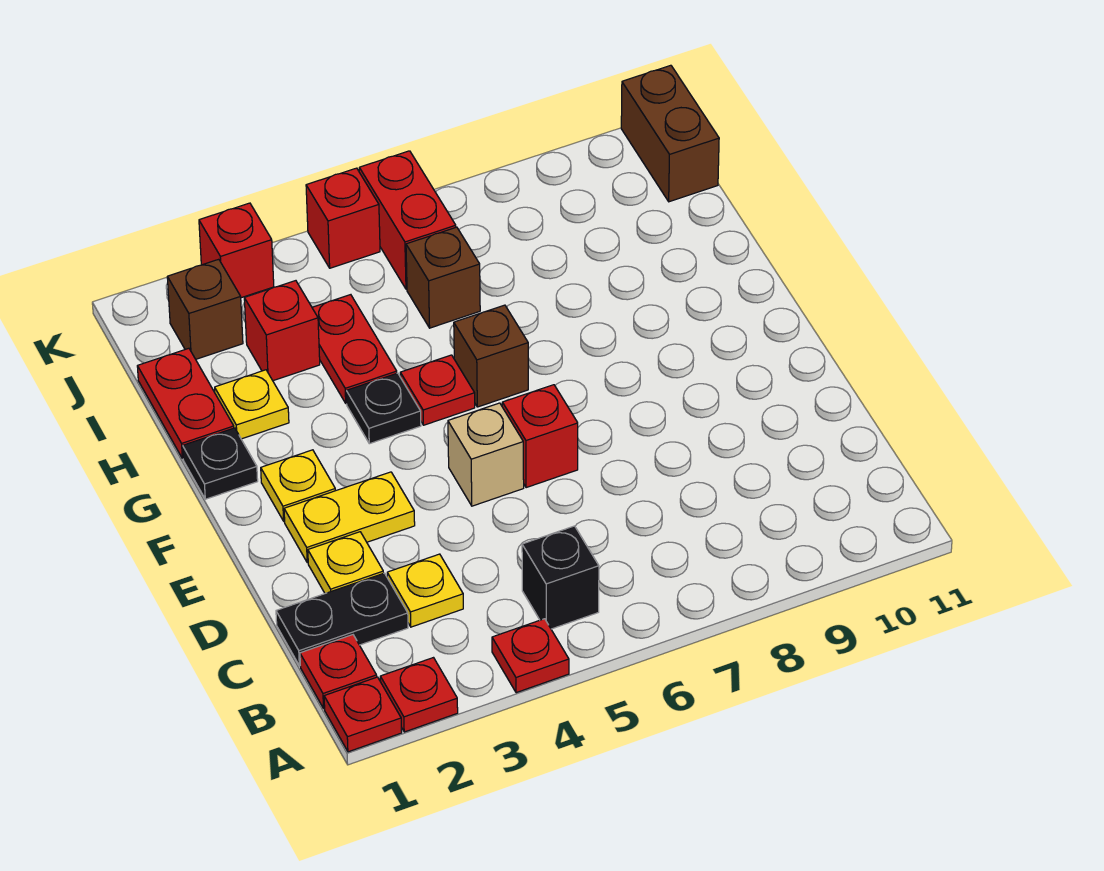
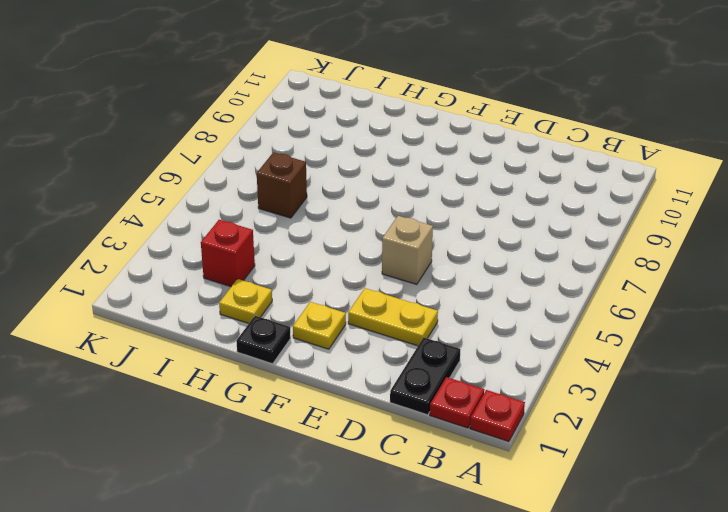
yellow 1x2 plate [348,288,438,346] -> yellow 1x2 plate turned to [284,472,415,563]
none -> red 1x1 plate [380,658,458,732]
none -> red 1x1 plate [492,619,569,693]
none -> black 1x1 brick [522,526,599,629]

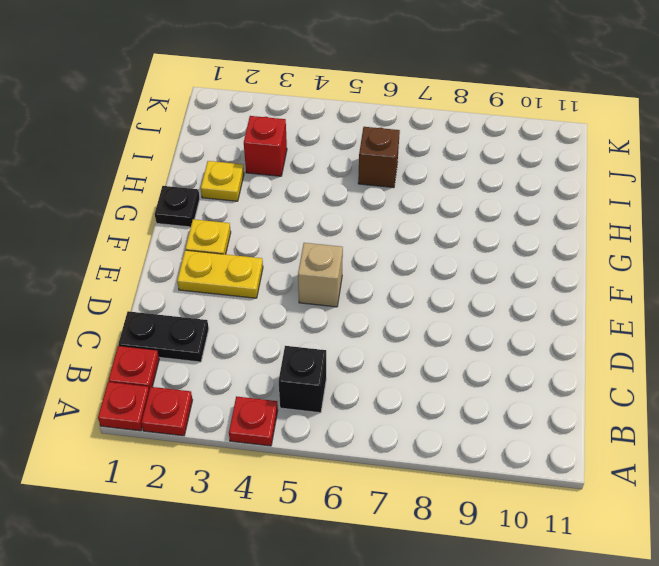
none -> yellow 1x1 plate [387,554,463,627]
none -> yellow 1x1 plate [308,532,383,593]
none -> red 1x1 brick [502,385,578,488]

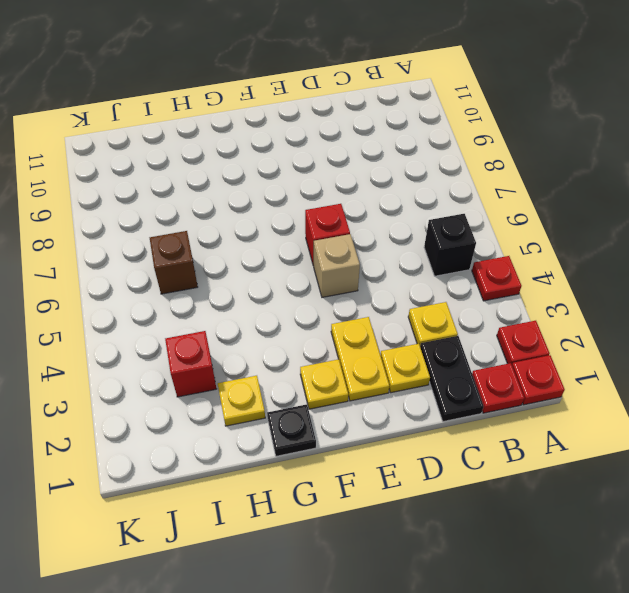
none -> black 1x1 plate [346,373,421,444]
none -> red 1x1 plate [400,355,475,425]
none -> brown 1x1 brick [454,305,528,407]

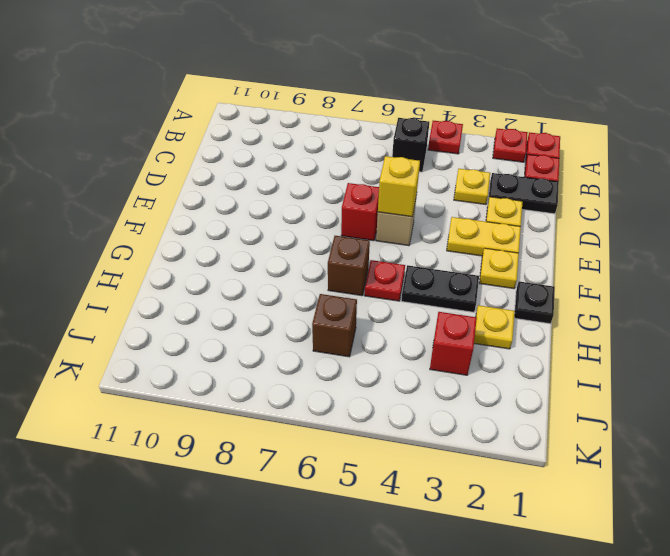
yellow 1x1 brick [378,156,420,217] -> none
black 1x2 plate [401,265,479,312] -> black 1x1 plate [346,373,421,444]
none -> red 1x2 plate [137,348,234,459]
none -> red 1x2 plate [312,295,397,404]
none -> brown 1x1 brick [167,259,243,359]

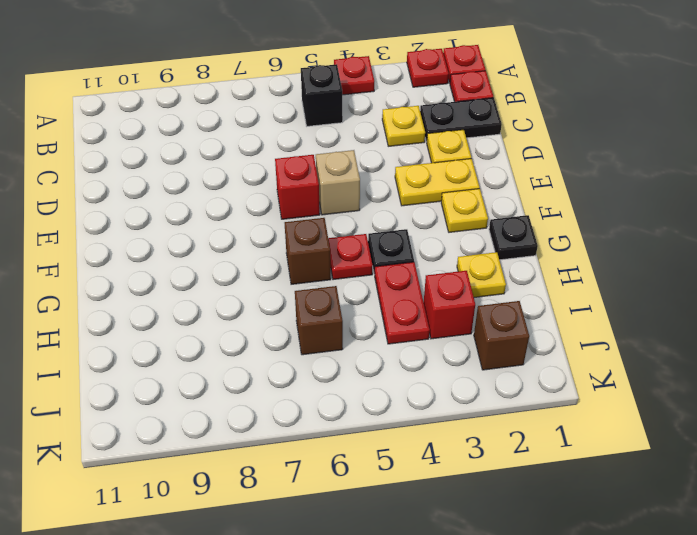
none -> red 1x2 plate [137,348,234,459]
none -> red 1x2 brick [359,151,456,289]
none -> brown 1x2 brick [621,65,719,202]

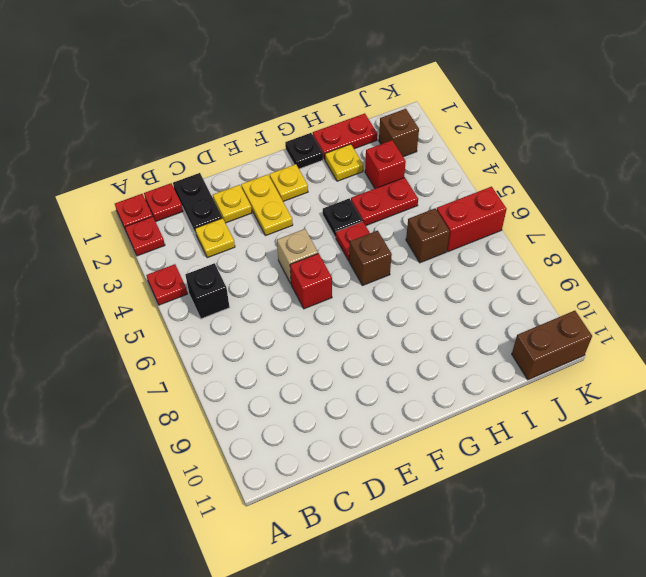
none -> red 1x1 brick [199,203,274,298]
none -> red 1x1 brick [306,168,380,268]

